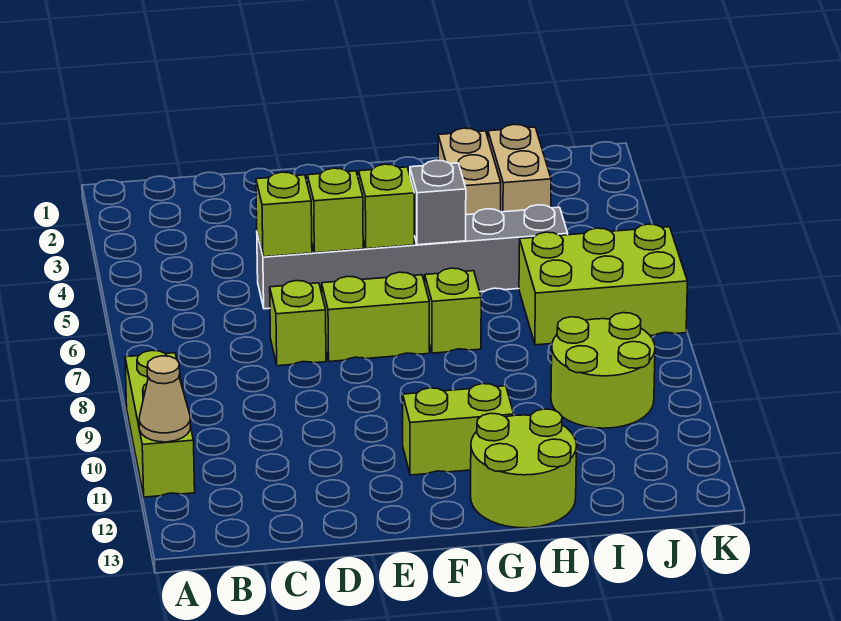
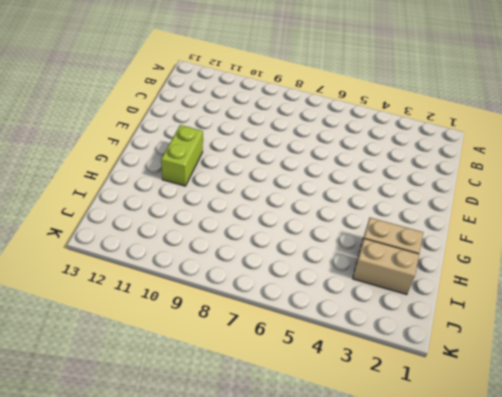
none -> lime 1x3 brick [125,351,195,497]
none -> grey 1x6 brick [257,205,568,309]
none -> lime 1x1 brick [270,281,326,366]

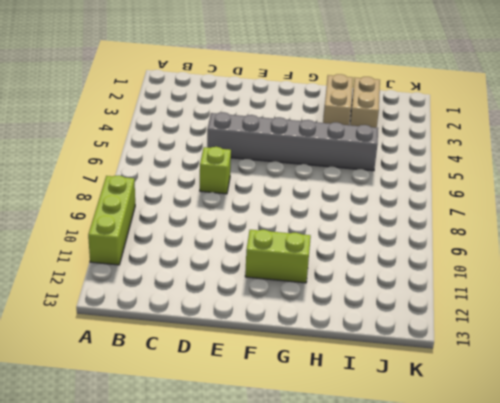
none -> lime 1x2 brick [322,272,429,362]
none -> lime 1x1 brick [425,268,481,353]
none -> lime 2x2 round brick [471,409,576,528]

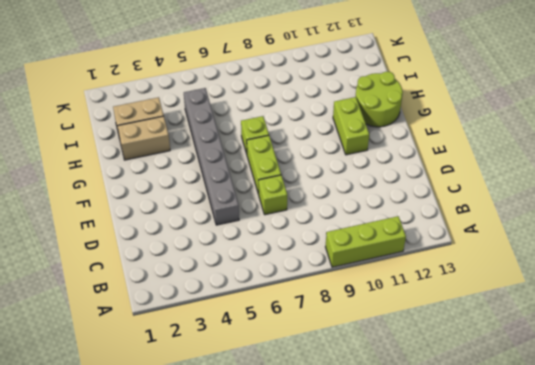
none -> lime 2x3 brick [519,224,688,345]
none -> lime 2x2 round brick [551,313,655,428]
none -> tan 1x1 cone [139,356,190,442]

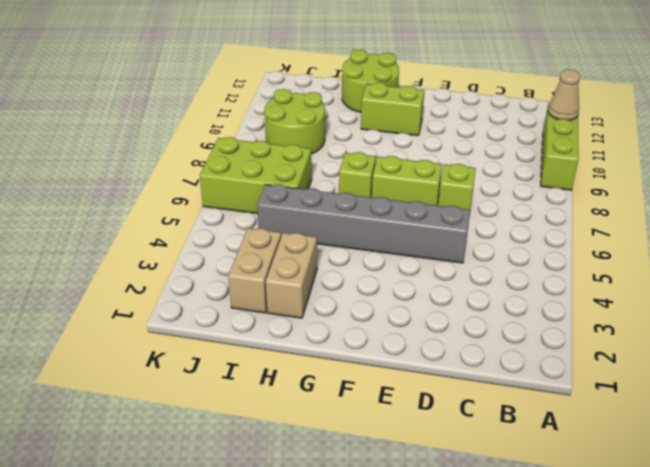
none -> lime 1x1 brick [256,172,312,257]
none -> lime 1x1 brick [307,168,363,253]
none -> lime 1x1 brick [359,164,414,249]

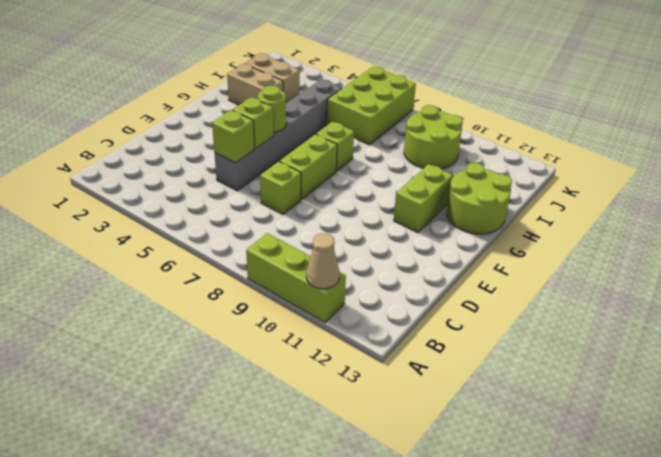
lime 1x1 round brick [258,86,286,132] -> lime 1x1 brick [359,164,414,249]
none -> grey 1x1 brick [410,160,466,245]

